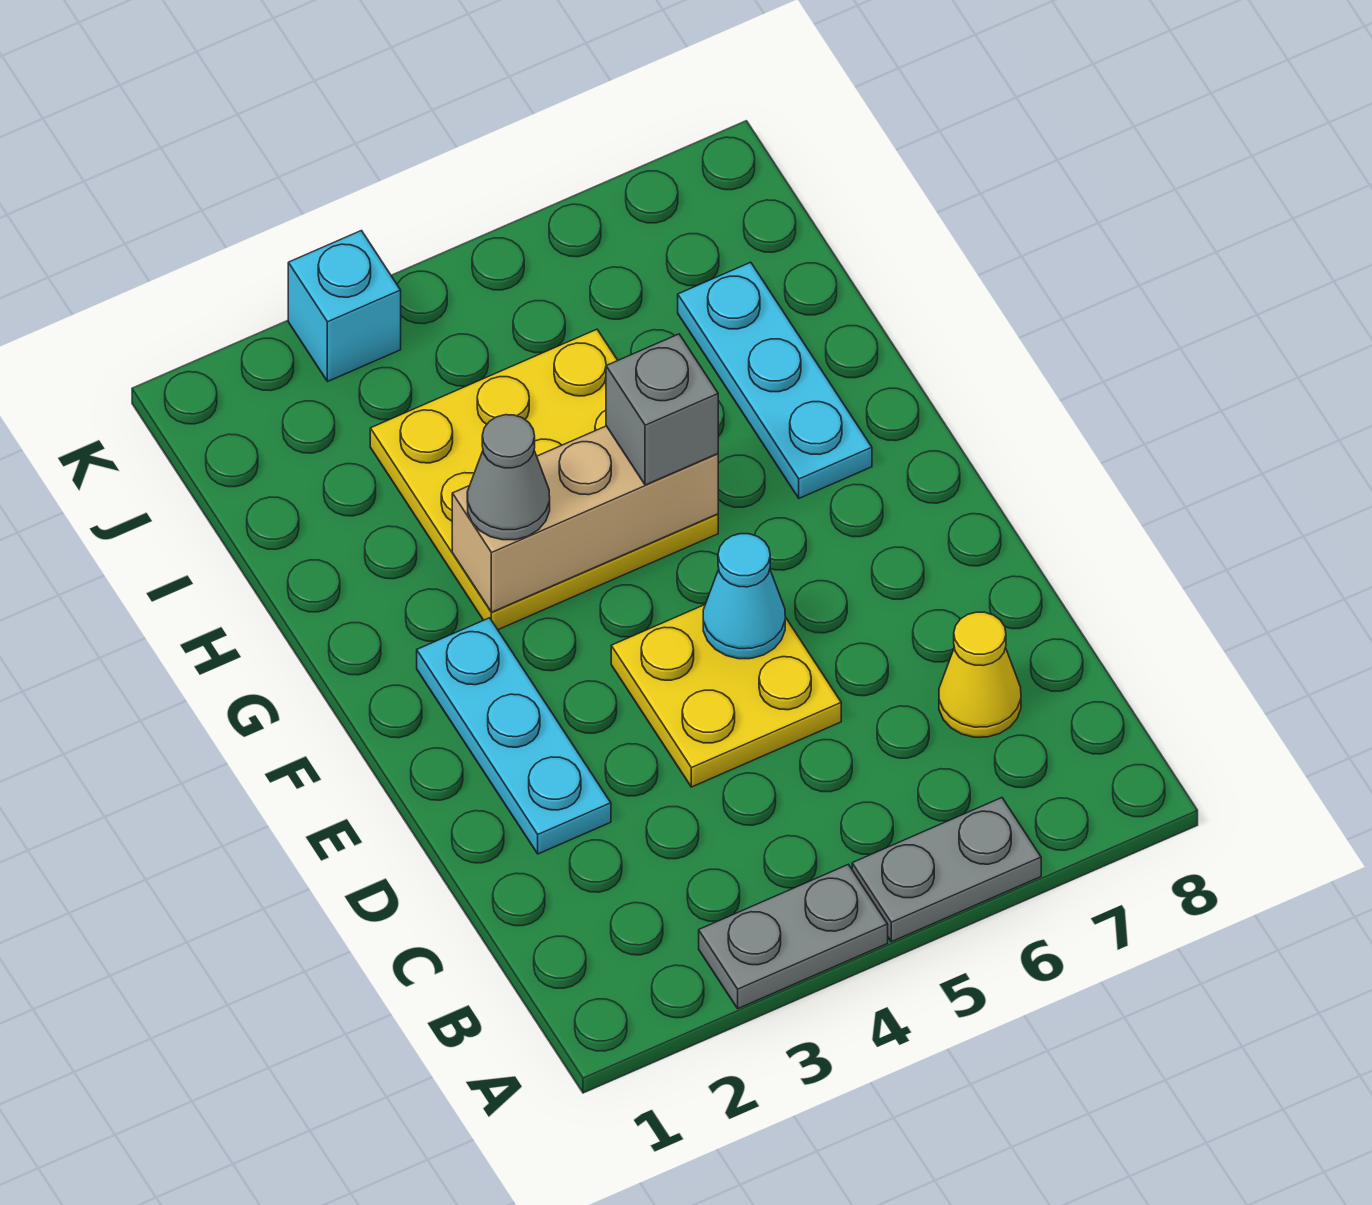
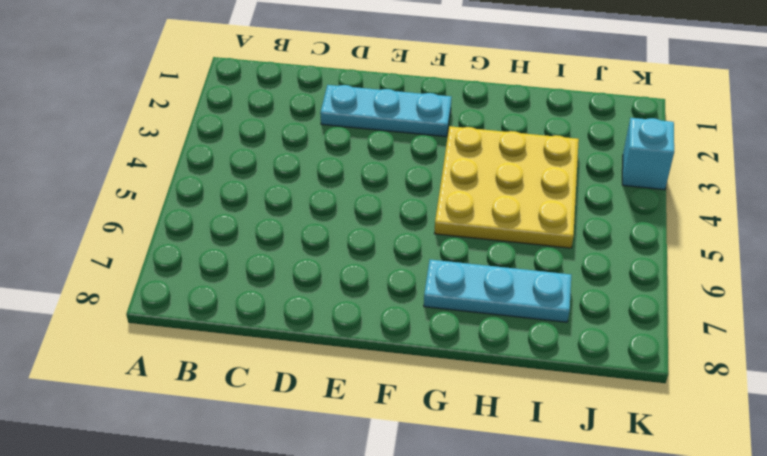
none -> grey 1x2 plate [699,865,888,1008]
none -> grey 1x2 plate [852,798,1041,942]
none -> yellow 1x1 cone [939,612,1021,737]

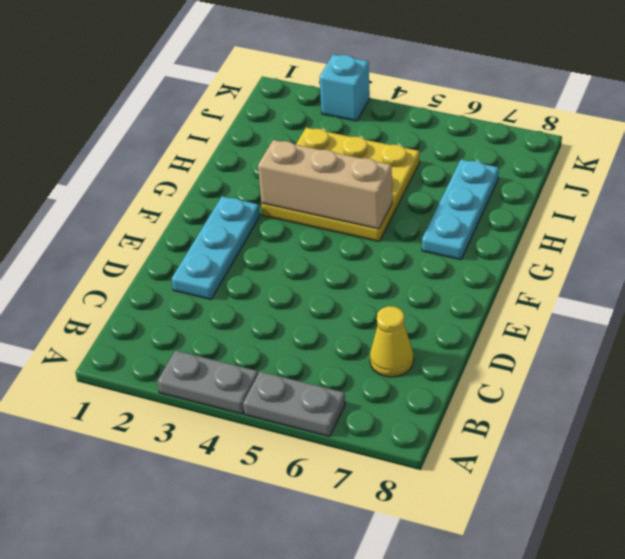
none -> yellow 2x2 plate [611,605,841,787]
none -> cyan 1x1 cone [703,534,785,659]
none -> grey 1x1 cone [467,415,550,540]

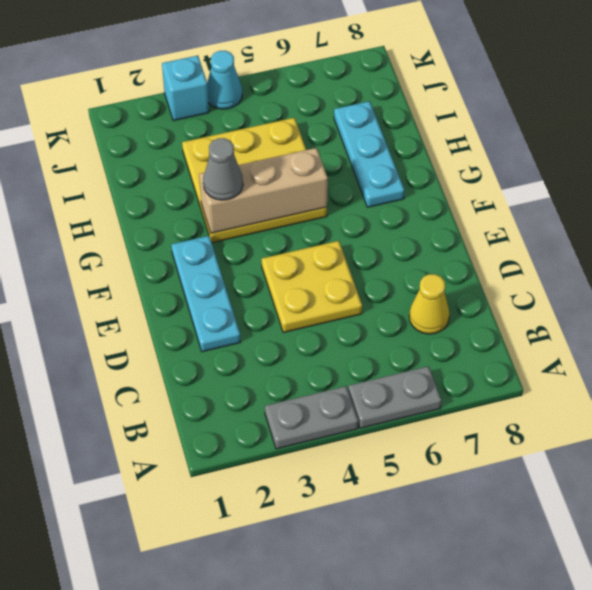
cyan 1x1 cone [207,51,242,109] -> cyan 1x1 cone moved to [703,534,785,659]
none -> grey 1x1 brick [606,334,718,485]

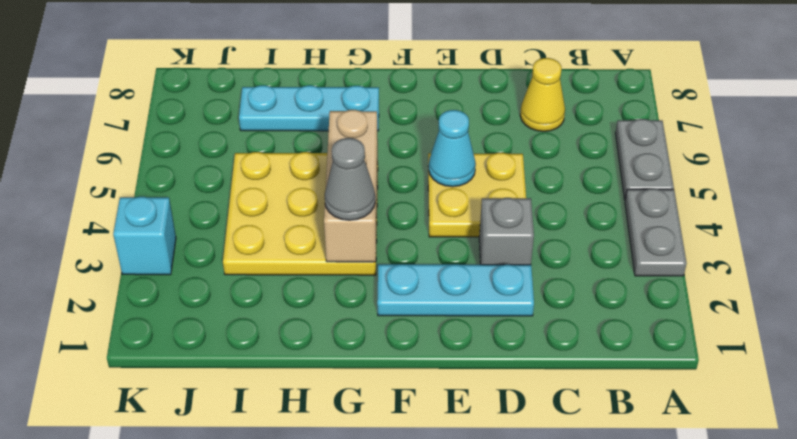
grey 1x1 brick [479,198,534,265] -> grey 1x1 brick moved to [606,334,718,485]

